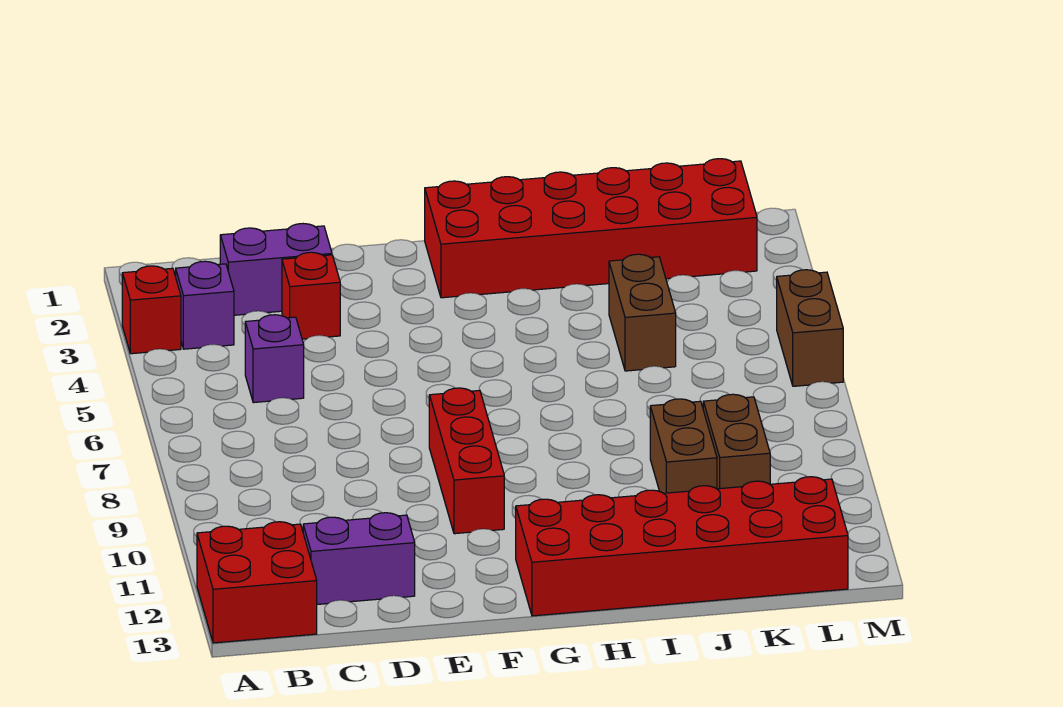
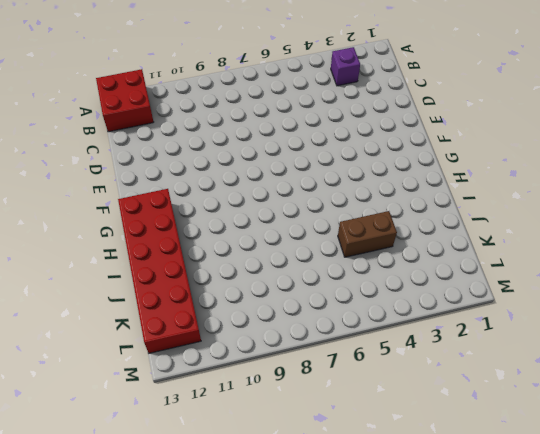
none -> red 1x1 brick [122,266,181,354]
none -> purple 1x2 brick [220,224,332,315]
none -> purple 1x1 brick [245,315,304,403]

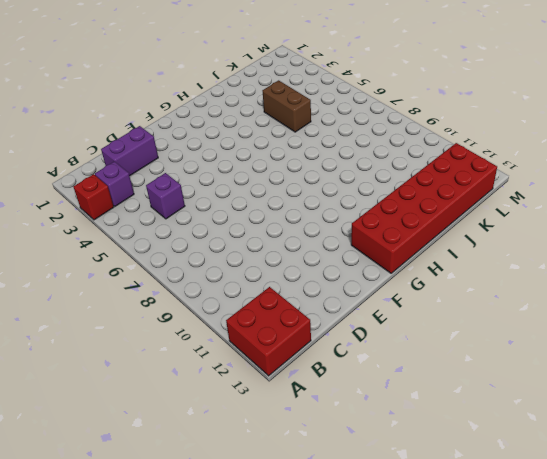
none -> purple 1x2 brick [303,513,415,604]
none -> red 1x1 brick [282,252,340,339]
none -> red 1x3 brick [429,388,504,534]

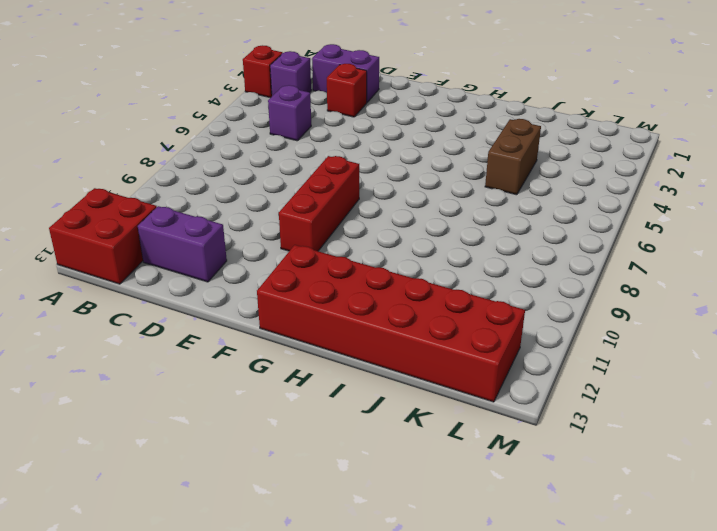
none -> red 2x6 brick [425,159,757,298]
none -> brown 1x2 brick [650,399,717,493]
none -> brown 1x2 brick [703,394,770,489]

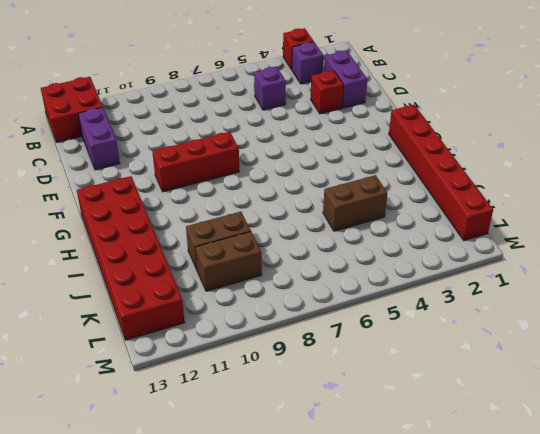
red 1x6 brick [389,105,493,240] -> red 2x6 brick [425,159,757,298]
none -> brown 1x2 brick [777,270,843,386]

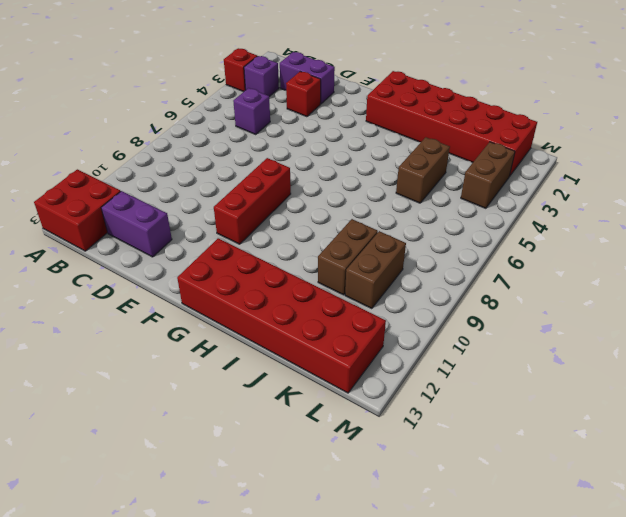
brown 1x2 brick [461,142,515,208] -> brown 1x2 brick moved to [777,270,843,386]

